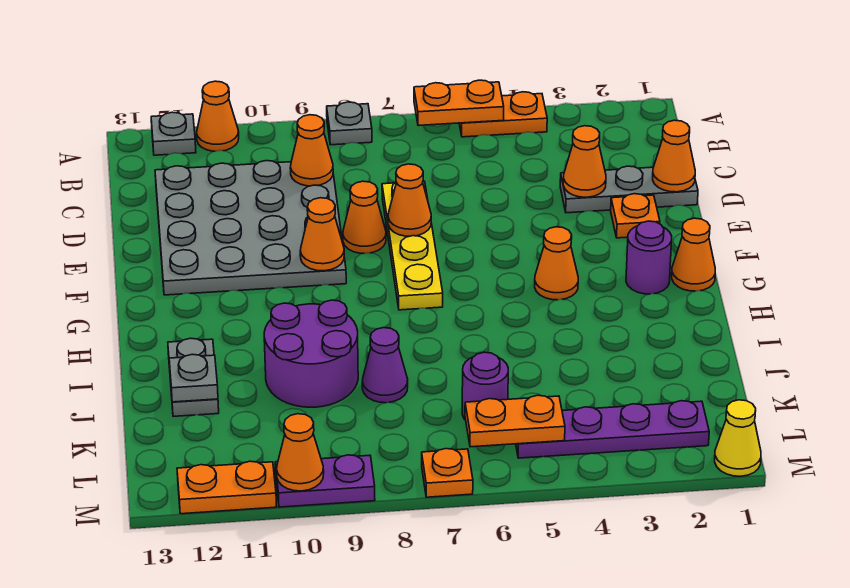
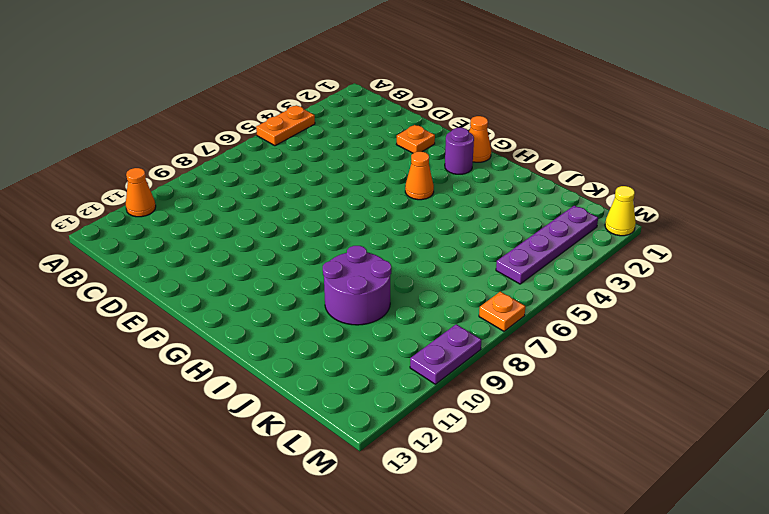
none -> grey 1x1 plate [327,102,372,145]
none -> grey 1x1 plate [151,112,196,155]
none -> grey 4x4 plate [155,161,346,295]
none -> grey 1x3 plate [560,166,698,213]

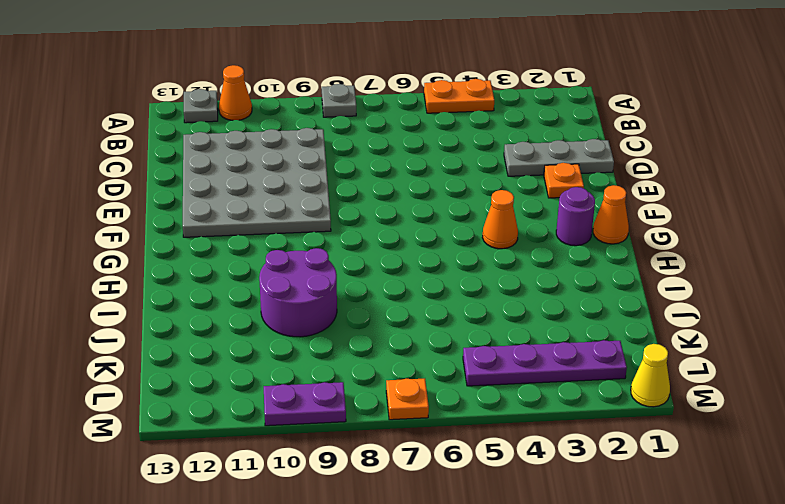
none -> yellow 1x4 plate [382,181,443,310]
none -> orange 1x1 cone [343,181,386,253]
none -> grey 1x2 plate [168,338,219,416]
none -> purple 1x1 cone [362,328,408,403]

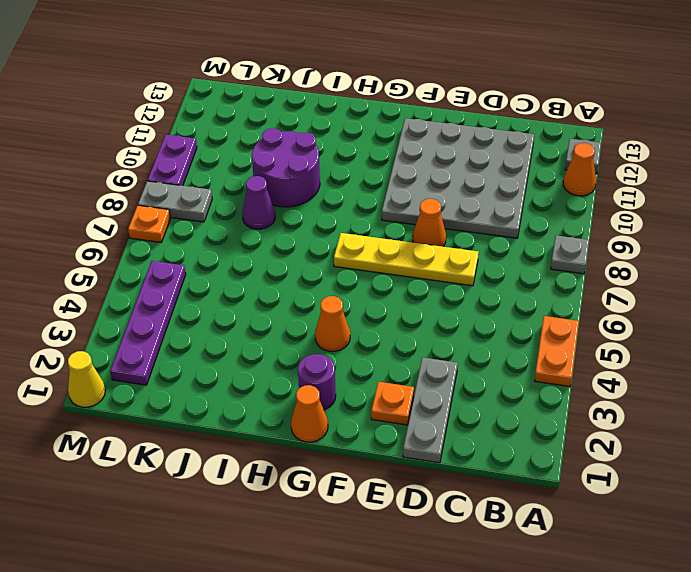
grey 1x2 plate [138,181,212,222] -> grey 1x2 plate moved to [168,338,219,416]
none -> purple 1x1 round brick [462,352,508,420]
none -> orange 1x2 plate [177,461,277,514]
none -> orange 1x2 plate [414,80,504,126]
none -> orange 1x1 cone [290,115,333,186]

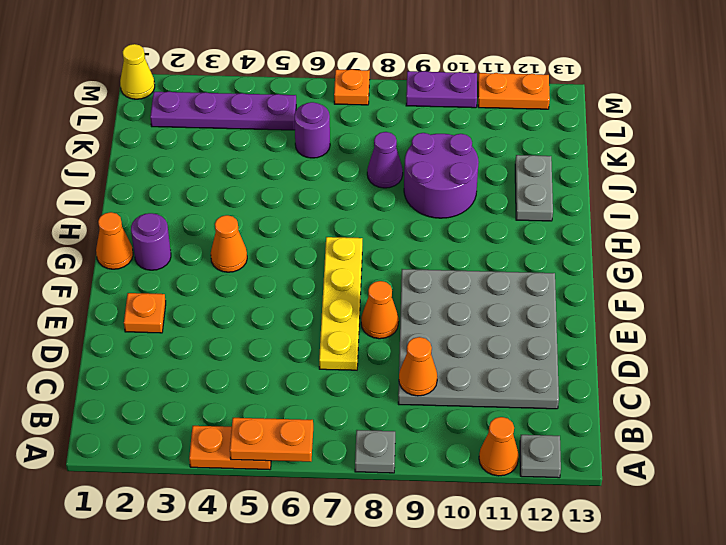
none -> grey 1x3 plate [560,166,698,213]
none -> orange 1x1 cone [653,120,695,192]
none -> orange 1x1 cone [563,126,606,197]
none -> orange 1x1 cone [388,164,431,236]

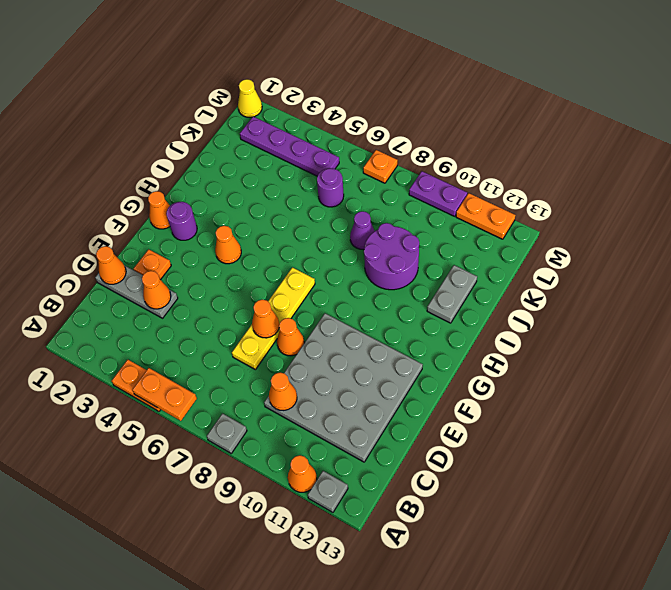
none -> orange 1x1 cone [300,198,344,271]
none -> grey 1x1 plate [169,354,218,402]
none -> orange 1x2 plate [465,395,565,447]
none -> orange 1x1 cone [277,414,324,491]

